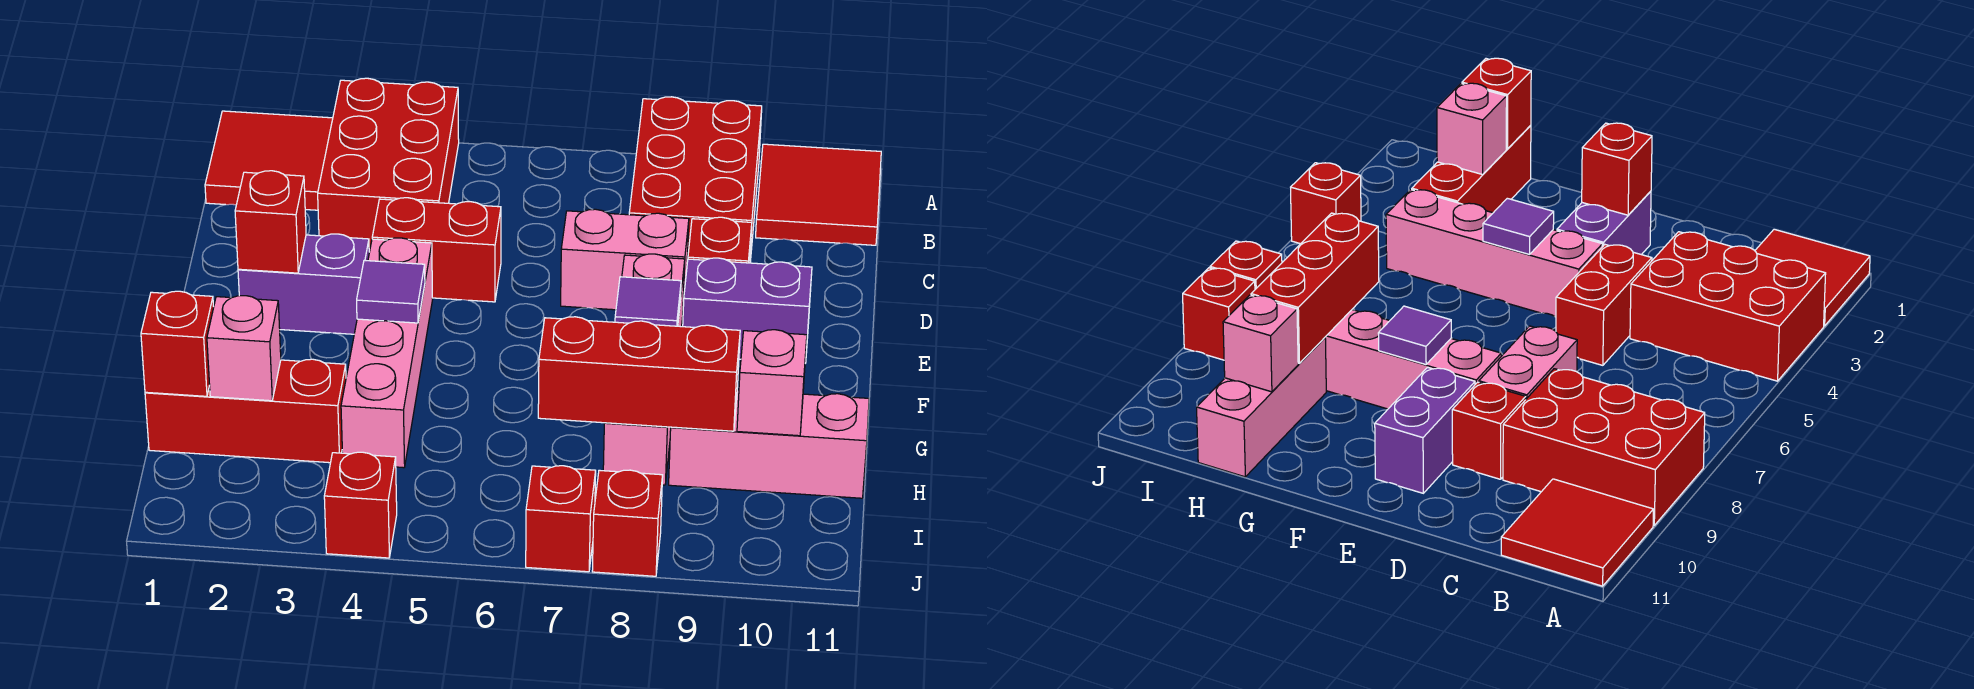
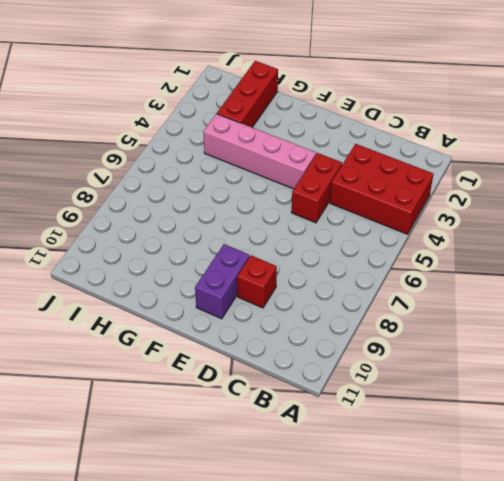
none -> red 2x2 tile [205,111,333,210]
none -> red 2x3 brick [629,97,762,262]
none -> red 2x2 tile [756,144,881,245]

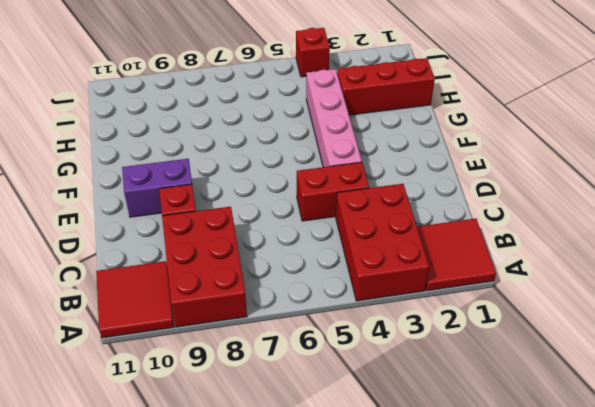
none -> pink 1x2 brick [561,209,689,310]
none -> purple 1x2 brick [238,234,369,334]
none -> pink 1x4 brick [603,254,685,485]

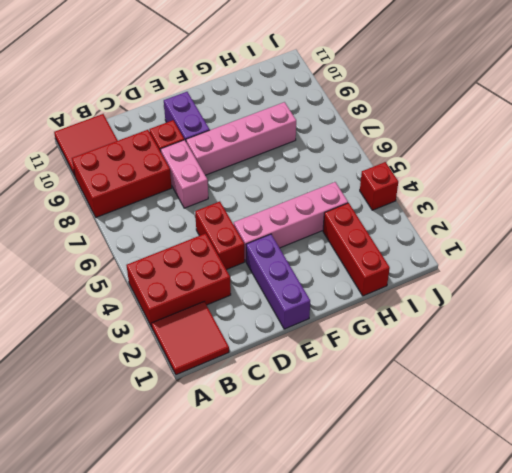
purple 1x3 brick [246,234,310,329] -> purple 1x2 brick [238,234,369,334]
none -> pink 1x3 brick [669,390,869,498]
none -> red 1x1 brick [526,466,596,572]
none -> red 1x1 brick [592,470,663,576]

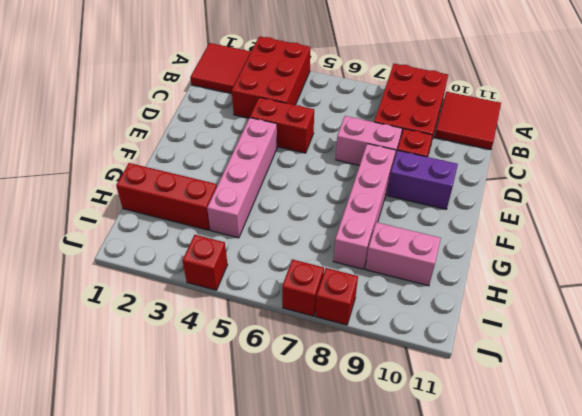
pink 1x2 brick [365,222,441,286] -> pink 1x3 brick [669,390,869,498]
none -> purple 1x2 brick [238,234,369,334]
none -> red 1x1 brick [235,171,306,273]
none -> purple 1x1 tile [357,260,425,323]

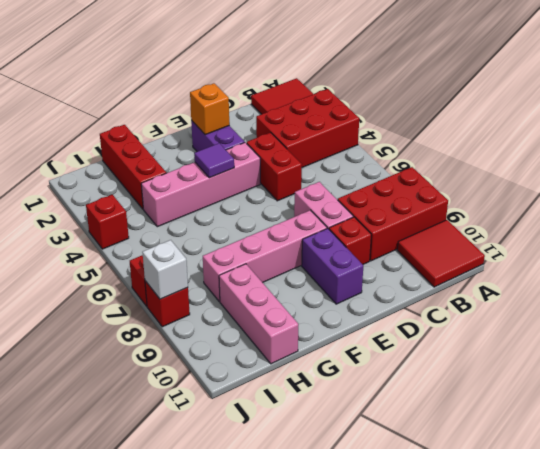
orange 1x1 brick [190,83,229,135] -> red 1x1 brick [235,171,306,273]
white 1x1 brick [142,240,188,299] -> none
none -> purple 1x1 tile [615,277,681,326]
none -> red 1x1 brick [141,291,214,396]
none -> pink 1x1 brick [207,296,281,401]

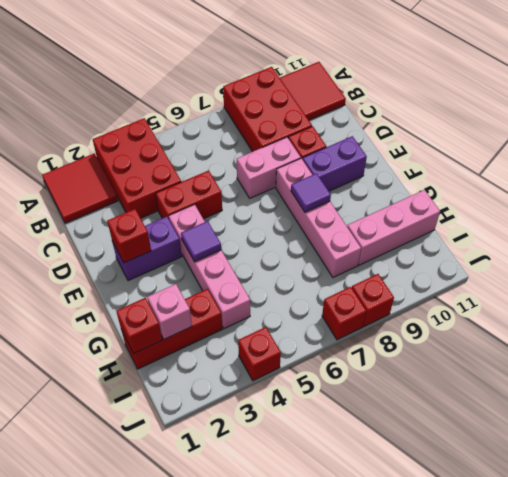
none -> red 1x3 brick [538,317,740,431]
none -> pink 1x1 brick [737,330,807,436]

